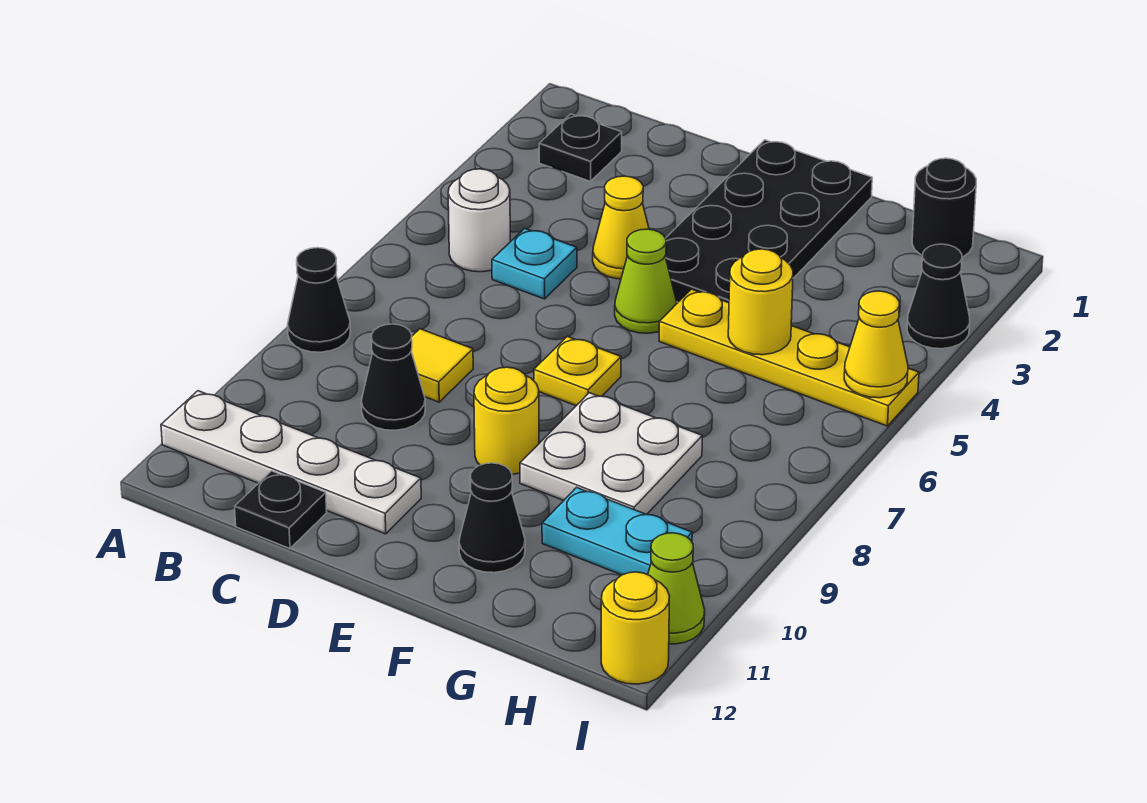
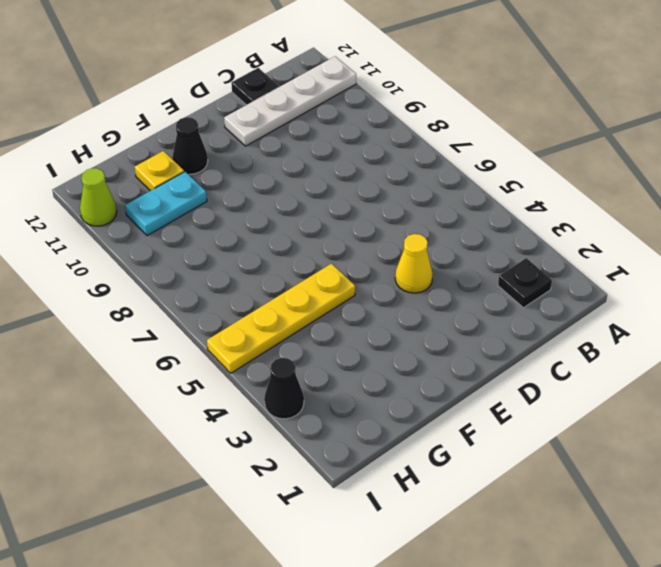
yellow 1x1 plate [135,151,184,191] -> yellow 1x1 plate moved to [534,336,621,406]
none -> black 1x1 cone [288,248,351,352]
none -> white 1x1 round brick [448,169,510,272]
none -> cyan 1x1 plate [492,228,577,299]

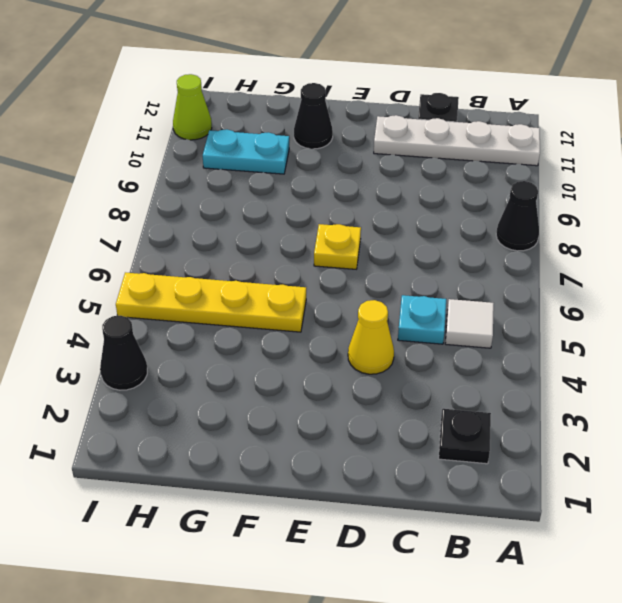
white 1x1 tile [445,299,494,348] -> white 1x1 round brick [448,169,510,272]
none -> yellow 1x1 tile [411,329,473,402]
none -> black 1x1 cone [361,324,425,430]
none -> black 2x4 plate [665,140,872,303]

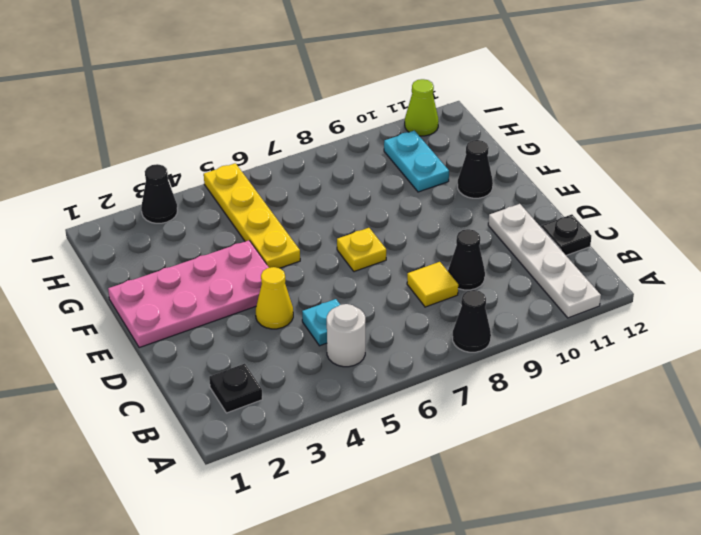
pink 2x4 plate [108,240,269,348] -> black 2x4 plate [665,140,872,303]
none -> lime 1x1 cone [615,229,677,333]
none -> yellow 1x1 round brick [474,367,539,474]
none -> white 2x2 plate [520,393,702,514]

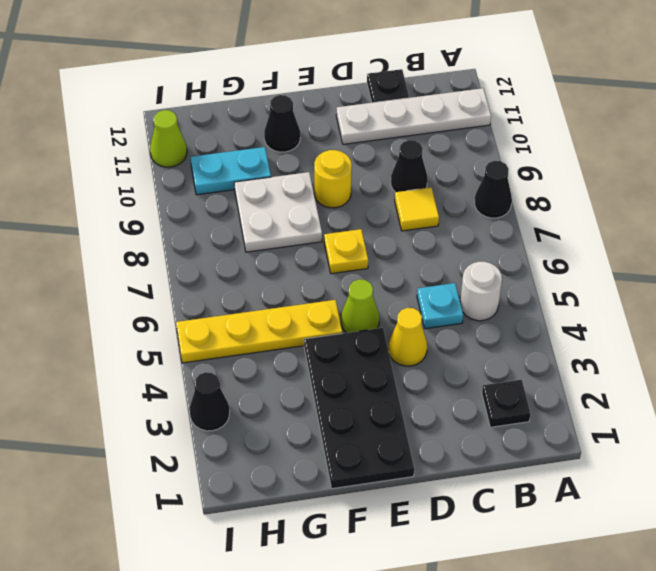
none -> black 1x1 round brick [912,158,976,257]
none -> yellow 1x1 round brick [601,572,670,684]
none -> yellow 1x1 round brick [728,249,793,355]

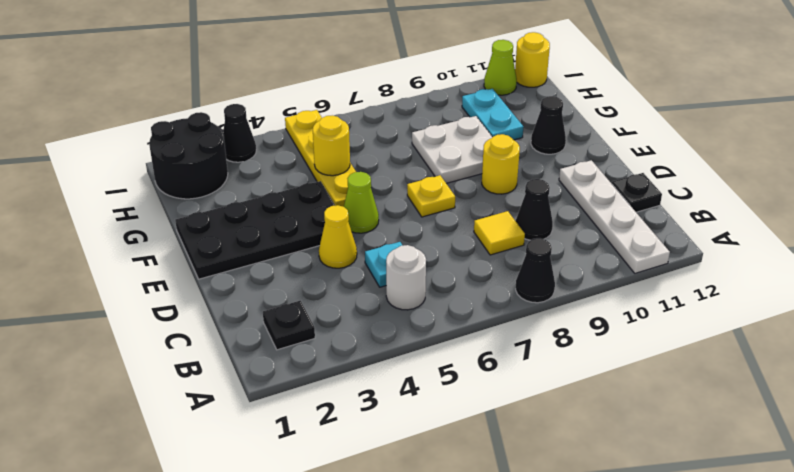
black 2x2 round brick [149,112,228,199] -> black 1x1 round brick [912,158,976,257]
none -> yellow 1x1 cone [844,291,908,398]

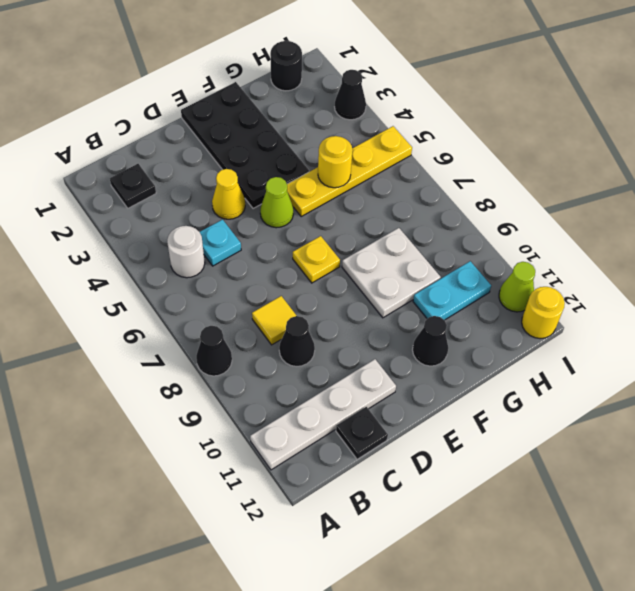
none -> yellow 1x1 round brick [474,367,539,474]
none -> yellow 1x1 cone [844,291,908,398]

